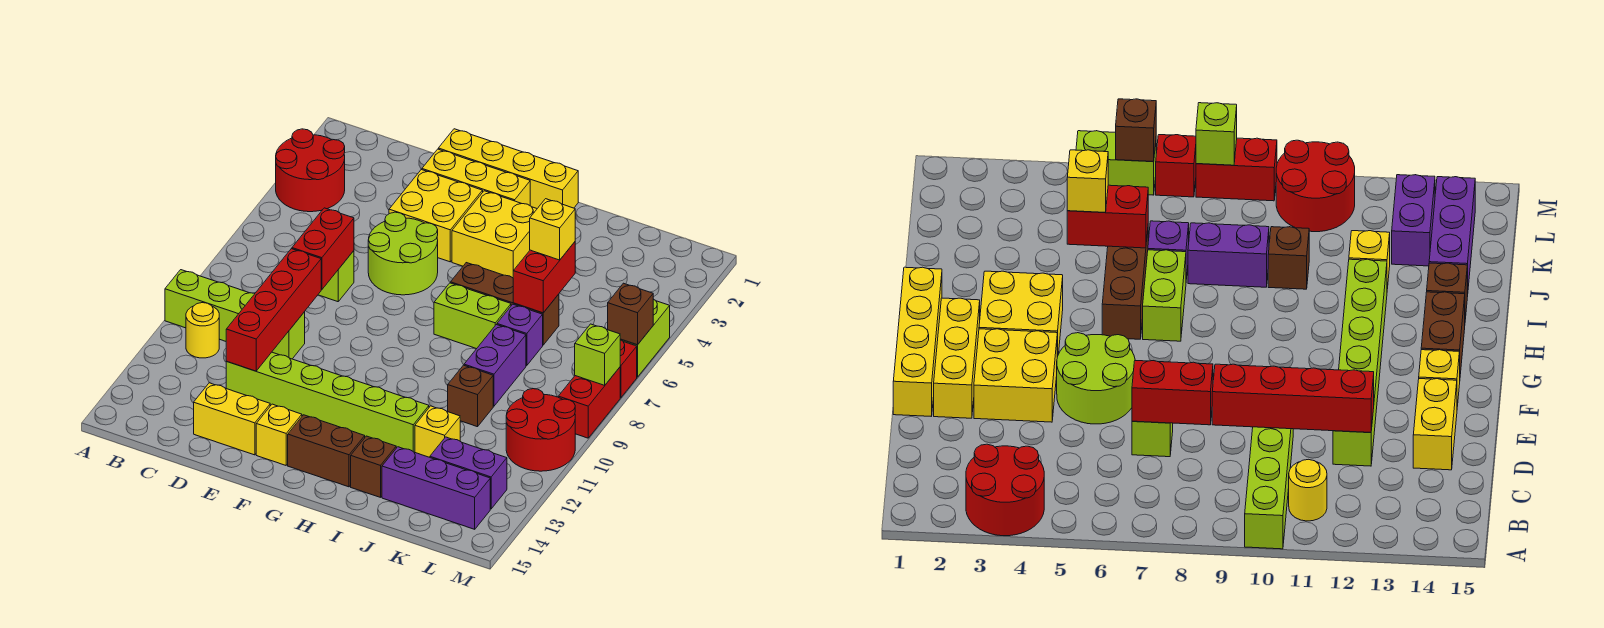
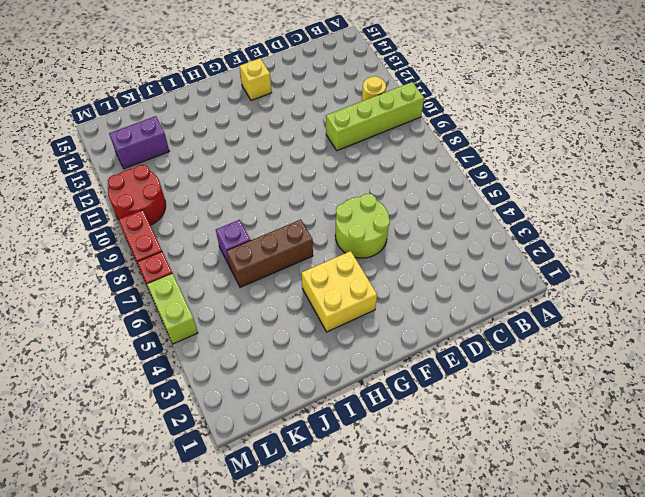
none -> red 2x2 round brick [276,129,345,212]
none -> lime 1x1 brick [318,251,354,302]
none -> lime 1x6 brick [226,352,429,452]
none -> yellow 1x2 brick [194,383,270,455]

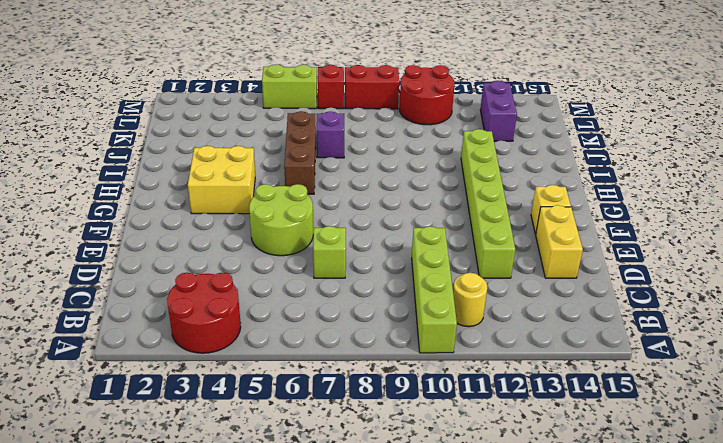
none -> yellow 1x4 brick [438,129,578,208]
none -> yellow 1x3 brick [422,149,530,205]
none -> yellow 2x2 brick [389,170,483,262]
none -> brown 1x2 brick [288,415,365,487]

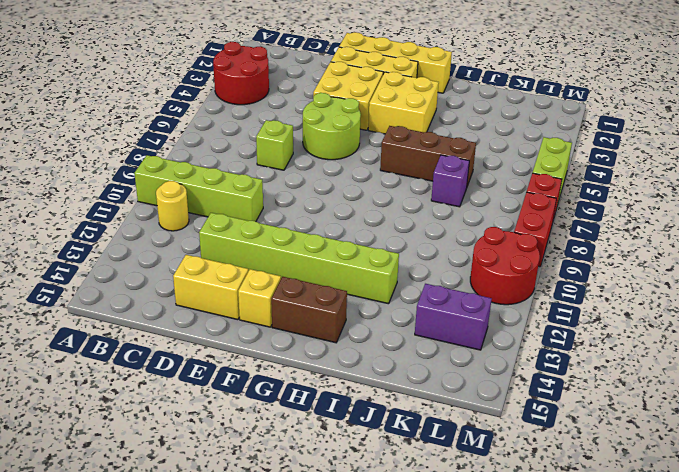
none -> lime 1x2 brick [434,283,511,349]
none -> brown 1x1 brick [351,436,396,497]
none -> purple 1x2 brick [464,325,526,406]
none -> brown 1x1 brick [448,365,493,427]

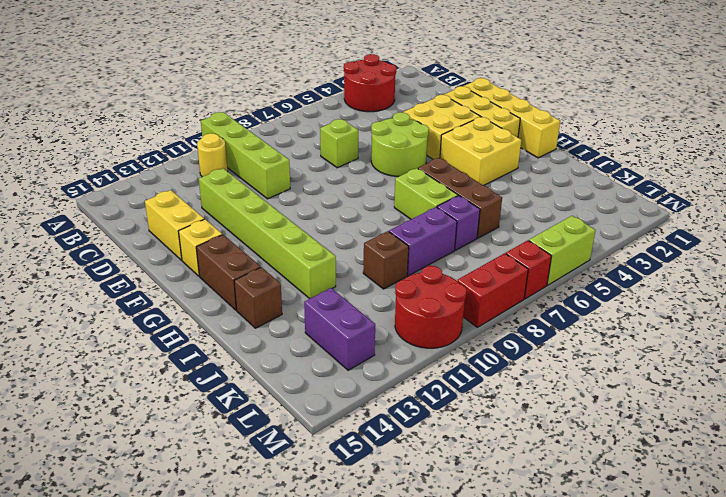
none -> yellow 1x1 brick [415,406,460,457]
none -> purple 1x3 brick [382,447,490,529]
none -> red 1x2 brick [292,208,354,290]
none -> red 1x4 brick [226,249,321,371]

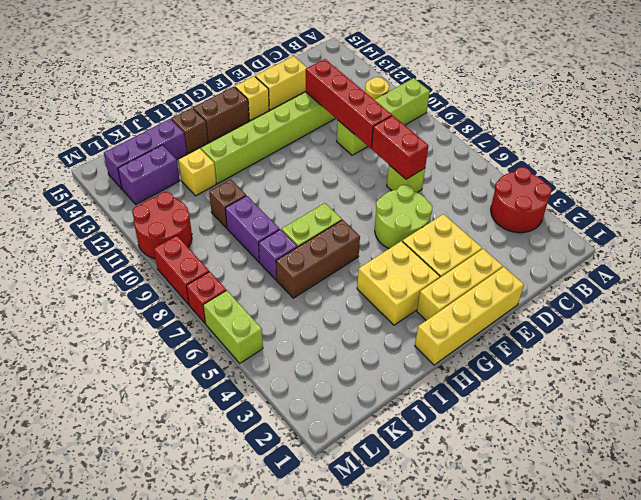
none -> red 1x2 brick [513,242,575,313]
none -> brown 1x1 brick [608,283,653,345]
none -> lime 1x1 brick [575,324,620,385]
none -> yellow 1x1 brick [530,199,575,260]

